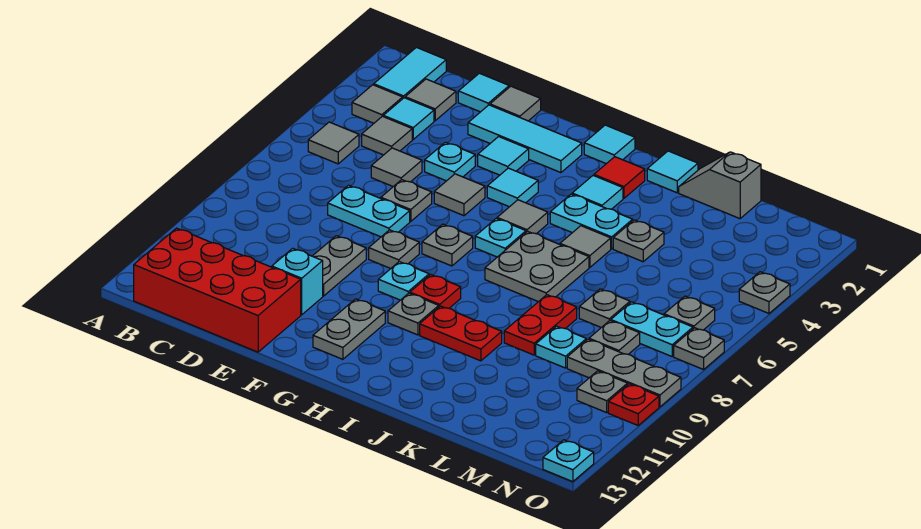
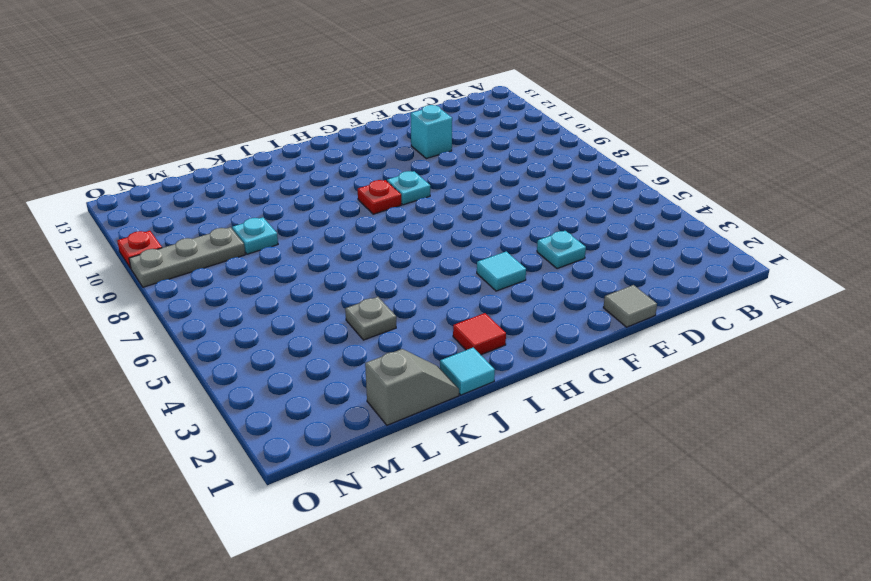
none -> cyan 1x2 tile [374,47,446,98]
none -> grey 1x1 tile [352,85,403,123]
none -> grey 1x1 tile [308,122,359,164]
none -> red 2x4 brick [134,228,301,352]

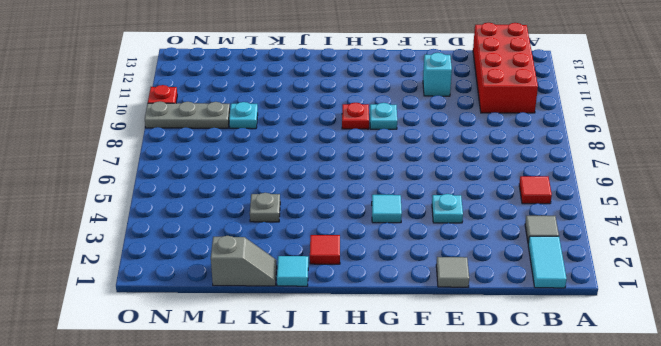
red 1x1 tile [519,176,552,204] -> grey 1x1 tile [308,122,359,164]
red 2x4 brick [473,23,538,113] -> red 2x4 brick turned to [134,228,301,352]
none -> grey 1x1 tile [405,79,456,121]
none -> cyan 1x1 tile [383,98,434,139]
none -> grey 1x1 tile [362,116,412,155]
none -> cyan 1x1 tile [458,73,509,112]

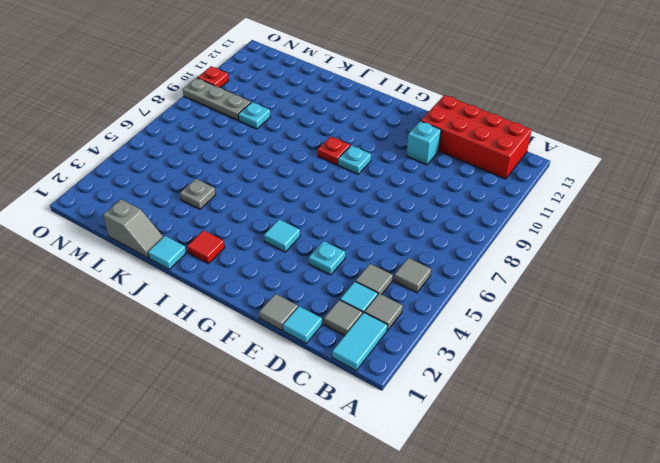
none -> grey 1x1 tile [371,148,422,187]
none -> cyan 1x2 plate [328,185,410,237]
none -> cyan 1x3 tile [468,105,582,173]
none -> grey 1x1 plate [381,180,432,221]

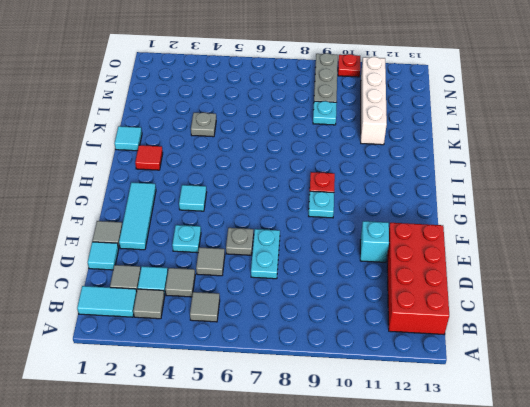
white 1x4 brick [361,57,387,145] -> none
none -> grey 1x2 plate [313,236,366,296]
none -> cyan 1x1 tile [478,137,529,175]
none -> grey 1x1 tile [434,174,485,216]
none -> grey 1x1 plate [369,230,419,269]

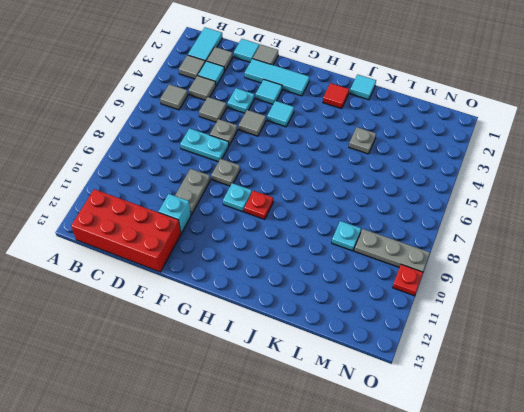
none -> grey 1x1 plate [422,224,473,266]
none -> grey 1x2 plate [313,299,385,359]
none -> cyan 1x1 tile [584,125,635,164]
none -> grey 1x1 tile [497,200,548,234]

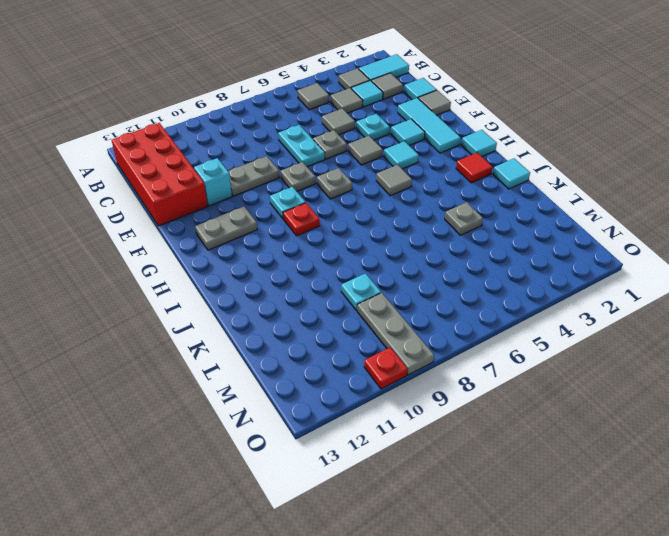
none -> cyan 1x1 plate [475,219,526,257]
none -> grey 1x1 plate [388,293,439,335]
none -> cyan 1x1 tile [572,176,623,209]
none -> cyan 1x2 plate [550,194,633,249]

